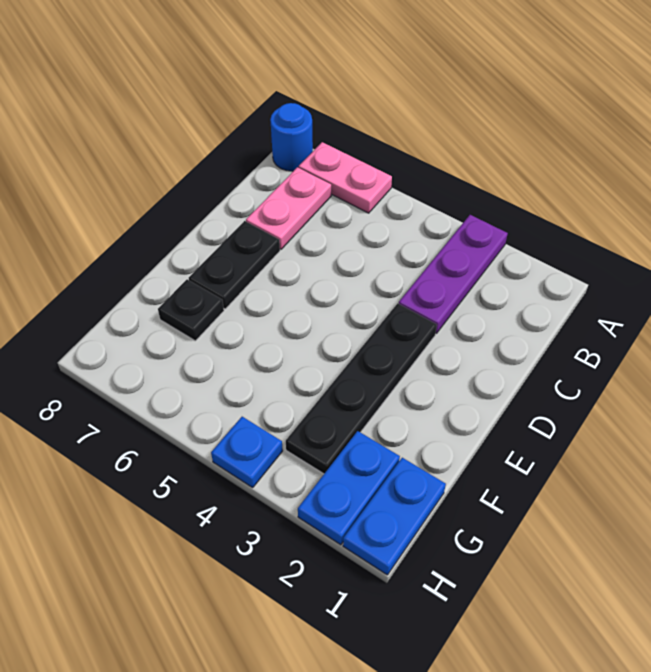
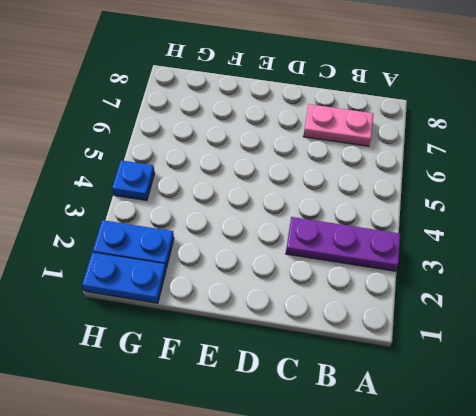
none -> pink 1x2 plate [299,142,392,213]
none -> blue 1x1 round brick [270,103,313,171]

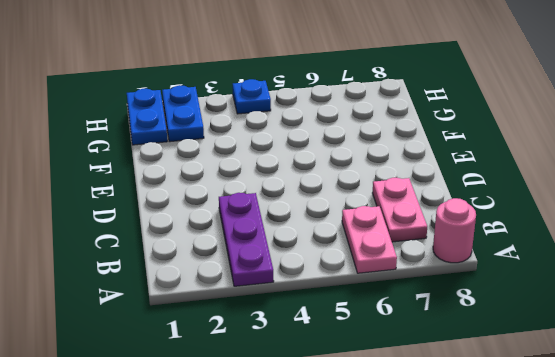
pink 1x2 plate [342,206,397,273] -> pink 1x2 plate turned to [299,142,392,213]
pink 1x1 round brick [433,198,476,263] -> blue 1x1 round brick [270,103,313,171]
none -> black 1x4 plate [286,303,437,474]
none -> black 1x2 plate [189,221,280,309]

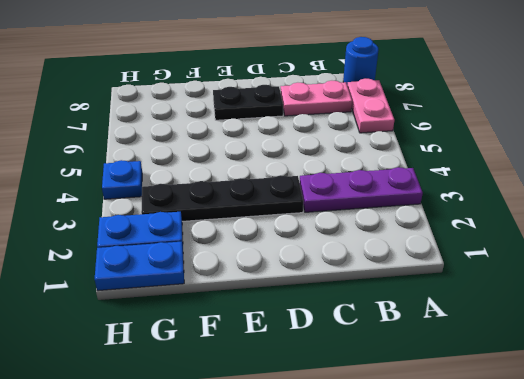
none -> black 1x1 plate [158,279,224,341]

